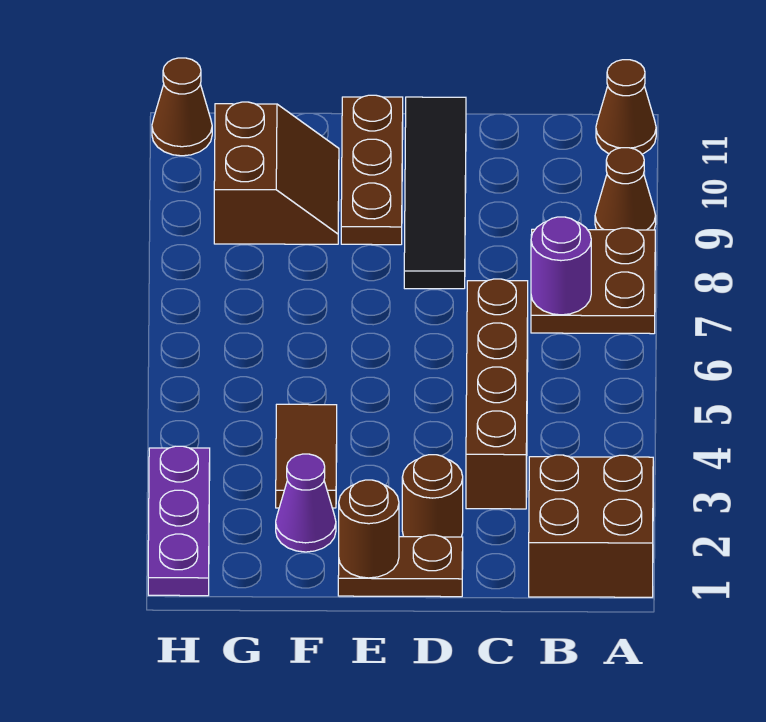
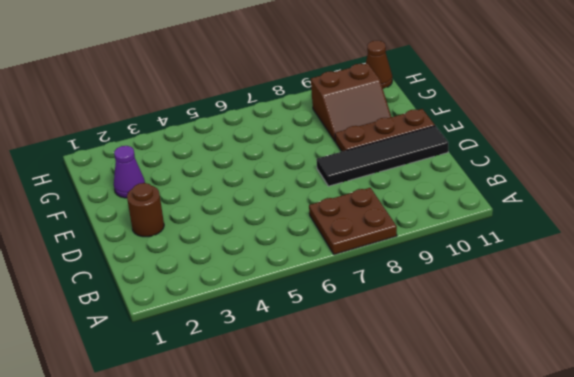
none -> brown 2x2 brick [529,455,653,597]
none -> brown 1x1 cone [595,148,656,230]
none -> brown 1x1 cone [596,60,656,154]

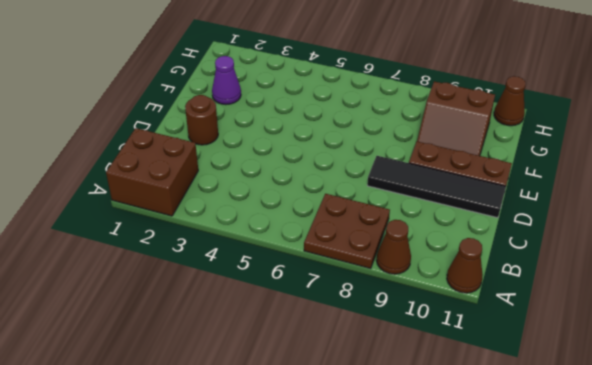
none -> brown 1x4 brick [466,279,528,509]
none -> brown 1x2 plate [338,535,463,597]
none -> brown 1x2 tile [276,404,337,508]

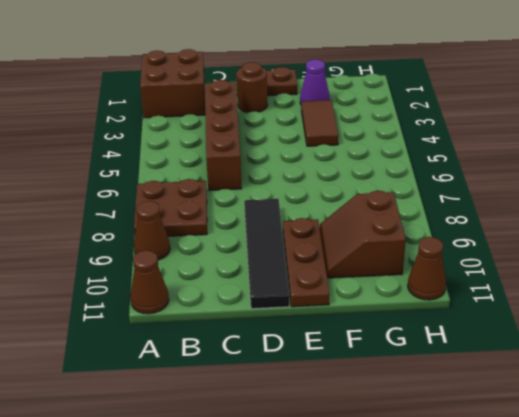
none -> purple 1x3 plate [148,446,210,596]
none -> purple 1x1 round brick [531,217,591,315]
none -> brown 1x1 round brick [339,480,399,578]

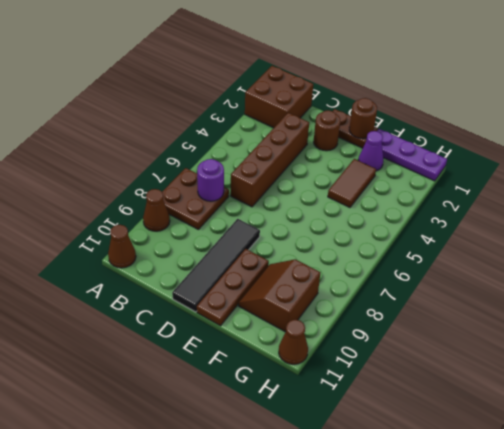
purple 1x3 plate [377,129,447,181] -> purple 1x3 plate turned to [148,446,210,596]

